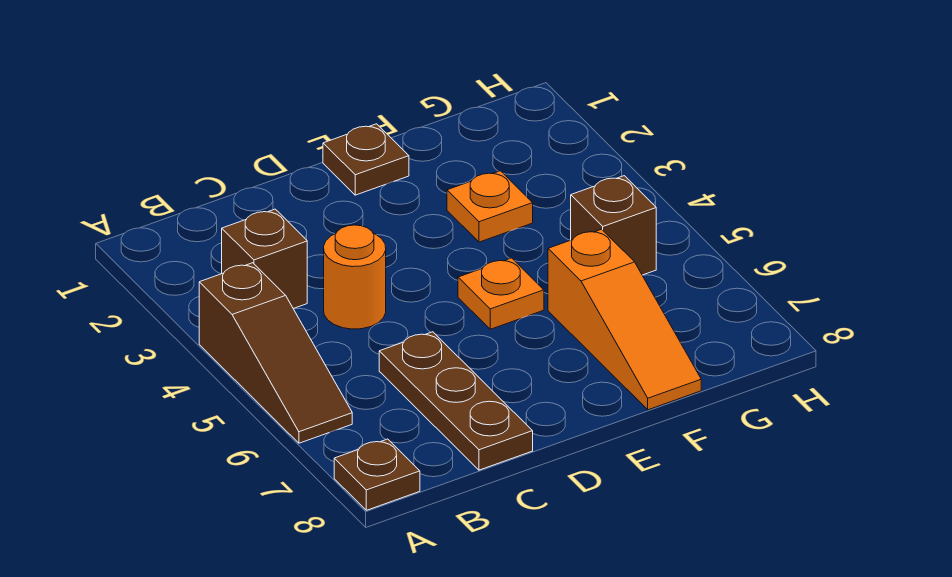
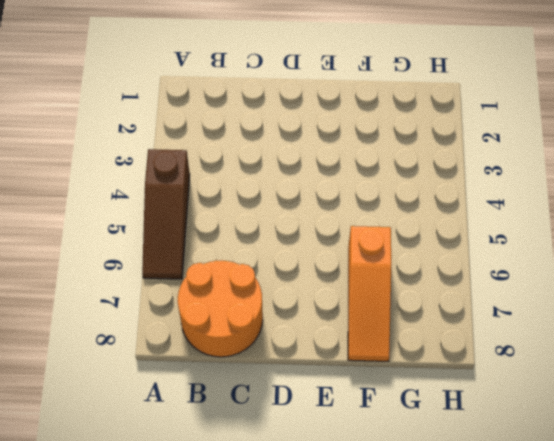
orange 2x2 round brick [178,260,263,357] -> brown 1x3 plate [379,332,533,470]
none -> brown 1x1 plate [334,439,420,510]
none -> brown 1x1 brick [222,209,307,309]

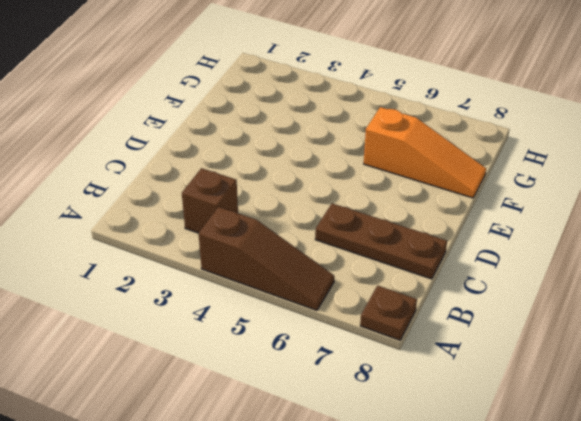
none -> orange 1x1 round brick [324,225,386,329]
none -> brown 1x1 plate [323,124,409,195]

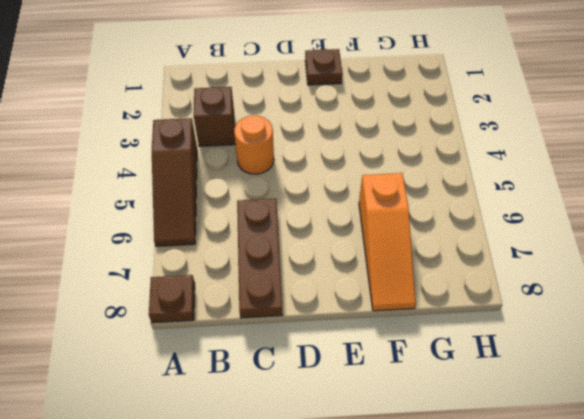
none -> orange 1x1 plate [458,258,544,329]
none -> orange 1x1 plate [447,171,533,242]

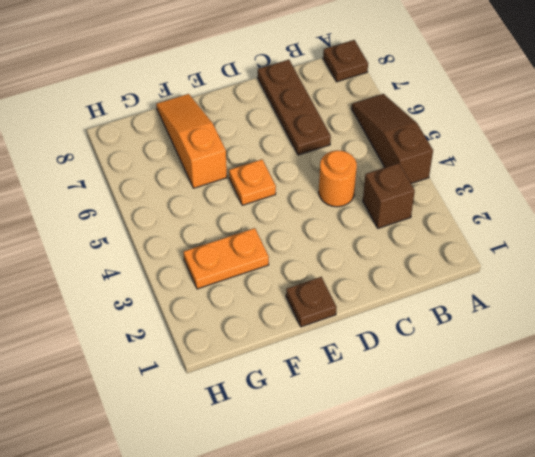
orange 1x2 plate [183,228,269,289] -> orange 1x1 plate [447,171,533,242]
none -> brown 1x1 brick [571,176,656,275]

